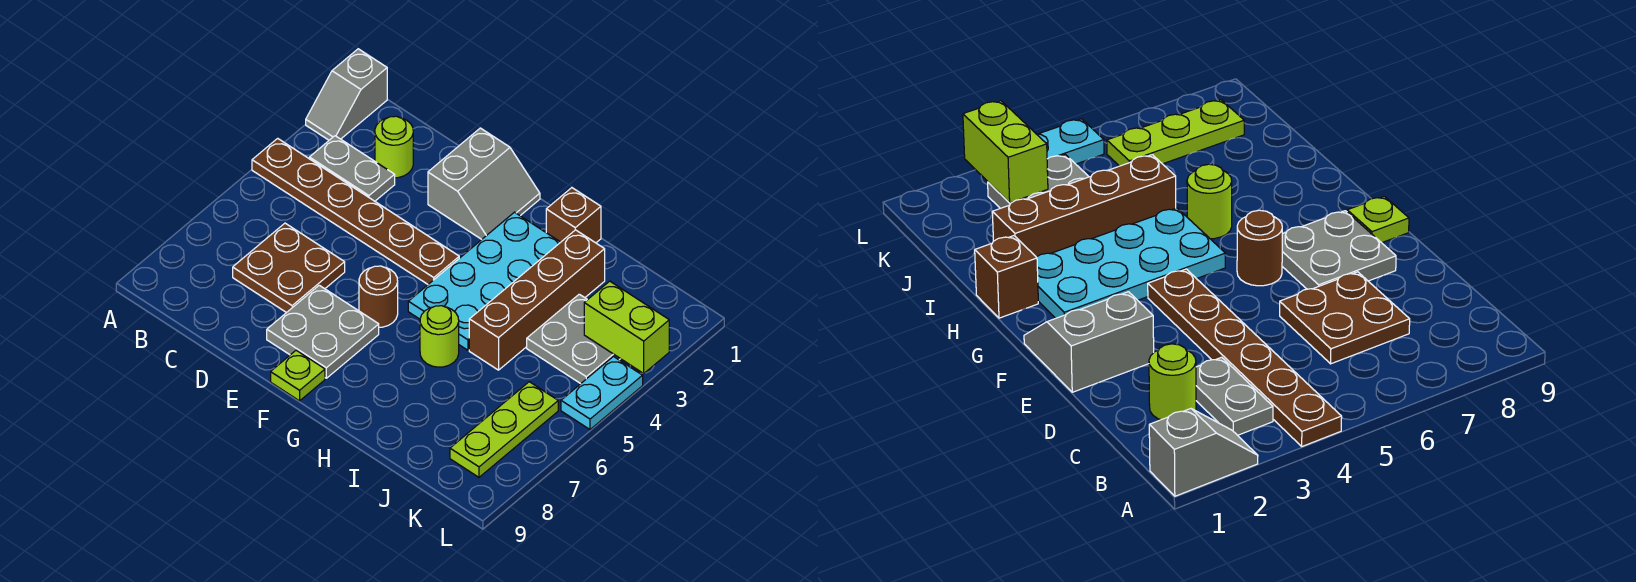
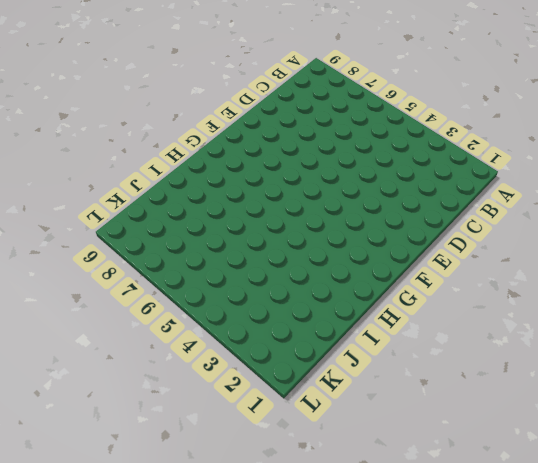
none -> grey 1x2 slope [306,49,387,140]
none -> brown 1x6 plate [252,138,459,284]
none -> grey 1x2 plate [309,136,395,201]

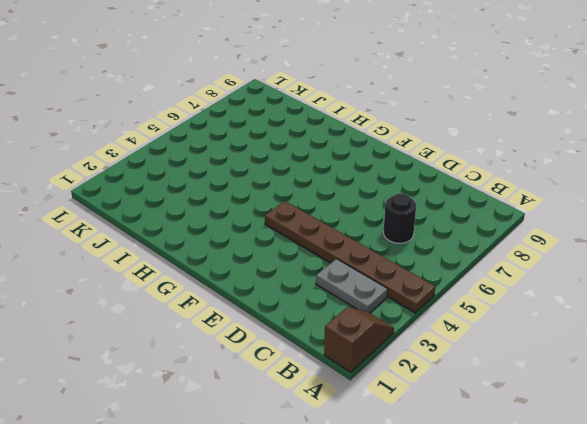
brown 1x2 slope [324,307,394,372] -> grey 1x2 slope [306,49,387,140]
black 1x1 round brick [383,194,416,243] -> brown 2x2 plate [233,223,345,313]
none -> lime 1x1 round brick [375,116,413,178]
none -> grey 2x2 slope [428,128,540,240]
none -> grey 2x2 plate [267,285,379,378]

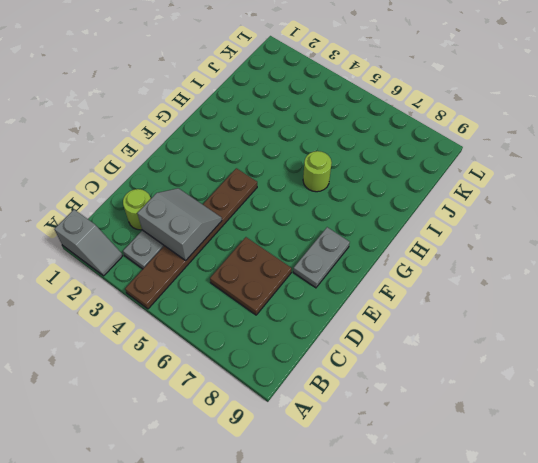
grey 2x2 slope [137,188,222,260] -> grey 2x2 slope moved to [428,128,540,240]
grey 1x2 plate [293,227,350,288] -> grey 2x2 plate [267,285,379,378]
none -> brown 1x1 round brick [359,266,398,327]
none -> lime 1x1 plate [271,350,325,401]
none -> cyan 2x4 plate [408,212,560,350]

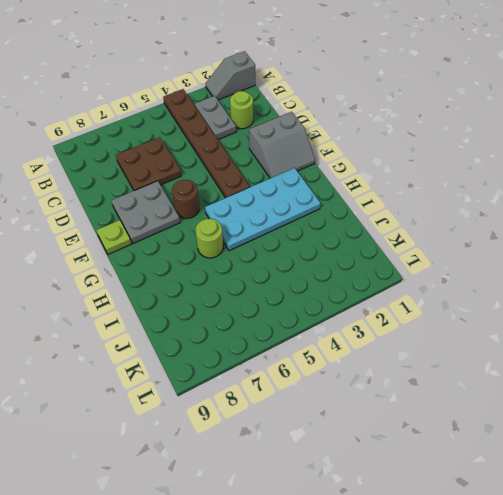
none -> brown 1x1 brick [546,188,601,243]
none -> brown 1x4 brick [469,230,605,370]
none -> grey 2x2 plate [527,294,620,384]

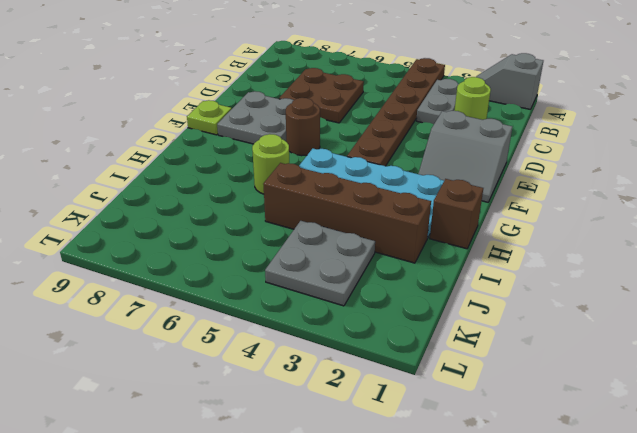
none -> lime 1x3 plate [450,382,558,477]
none -> cyan 1x2 plate [561,357,643,430]
none -> lime 1x2 brick [584,281,669,373]

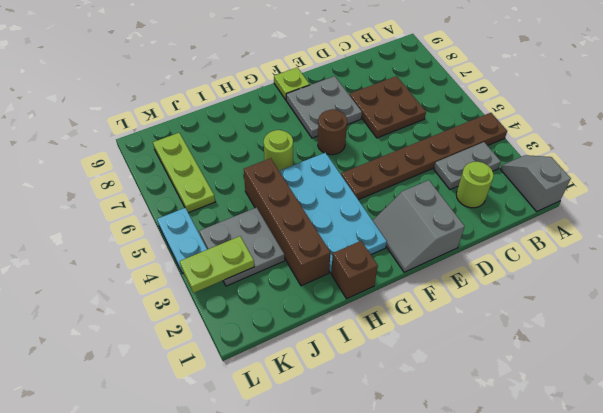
lime 1x2 plate [180,236,254,293] -> lime 1x2 brick [584,281,669,373]

